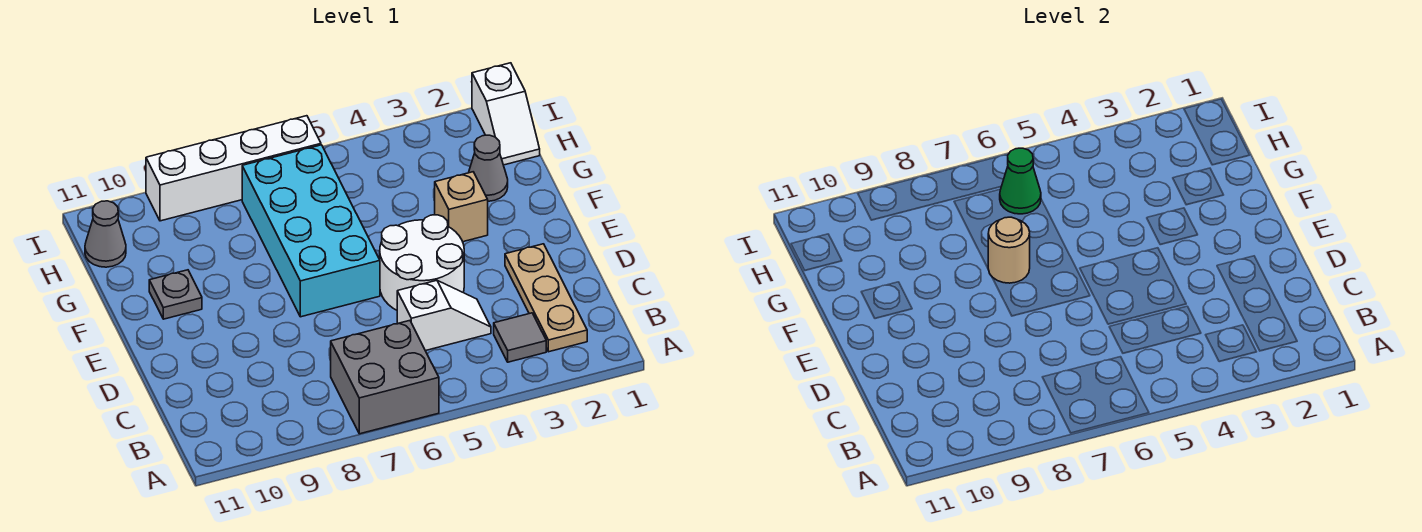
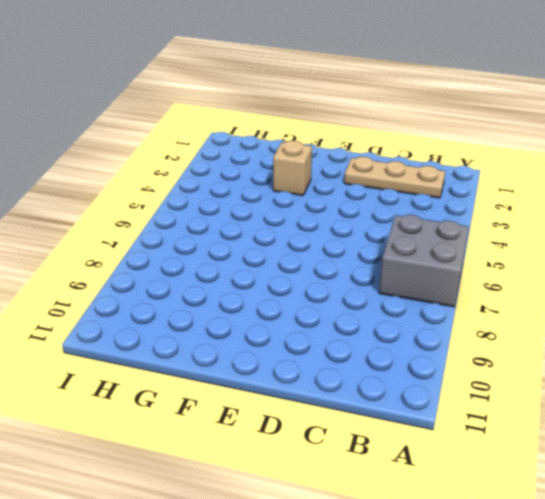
none -> grey 1x1 tile [494,313,546,362]
none -> white 1x2 slope [397,280,491,351]
none -> white 2x2 round brick [380,215,464,310]

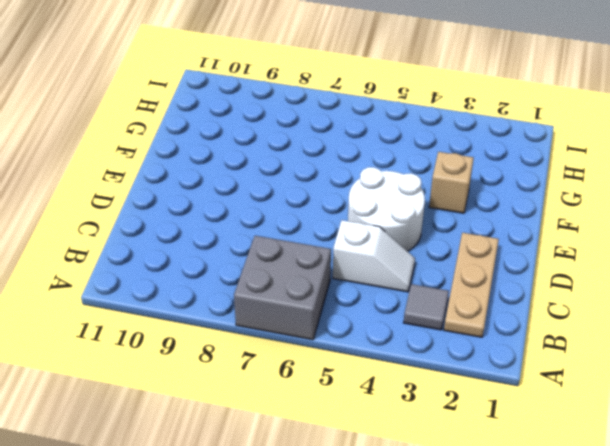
none -> cyan 2x4 brick [242,145,380,317]
none -> grey 1x1 plate [149,270,202,319]
none -> grey 1x1 cone [469,135,508,201]

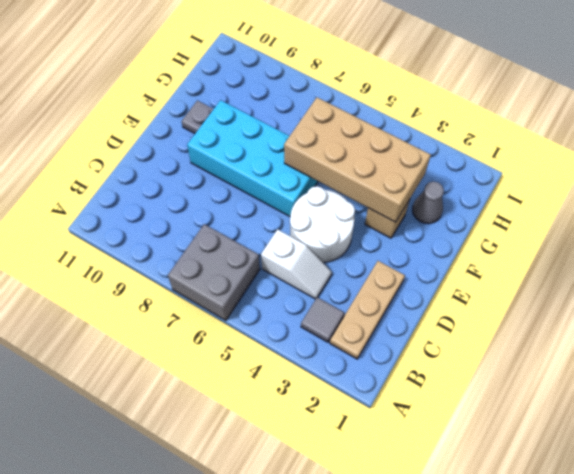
cyan 2x4 brick [187,100,318,216] -> cyan 2x4 brick turned to [242,145,380,317]
tan 2x4 brick [284,98,431,222] -> none
none -> white 1x2 slope [472,63,540,165]
none -> grey 1x1 cone [85,201,126,267]
none -> white 1x4 brick [146,116,321,221]

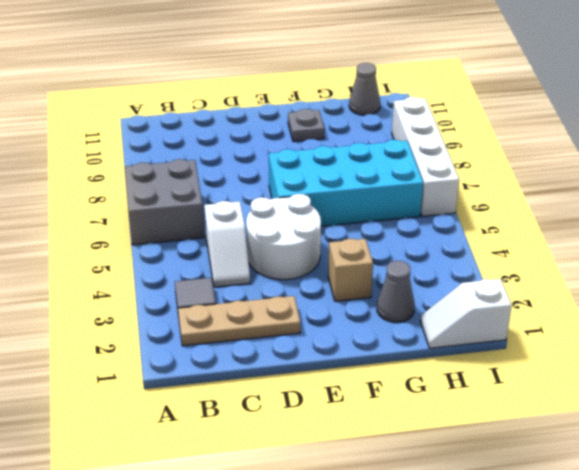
none -> tan 1x1 round brick [988,217,1030,283]
none -> green 1x1 cone [1000,148,1041,214]

